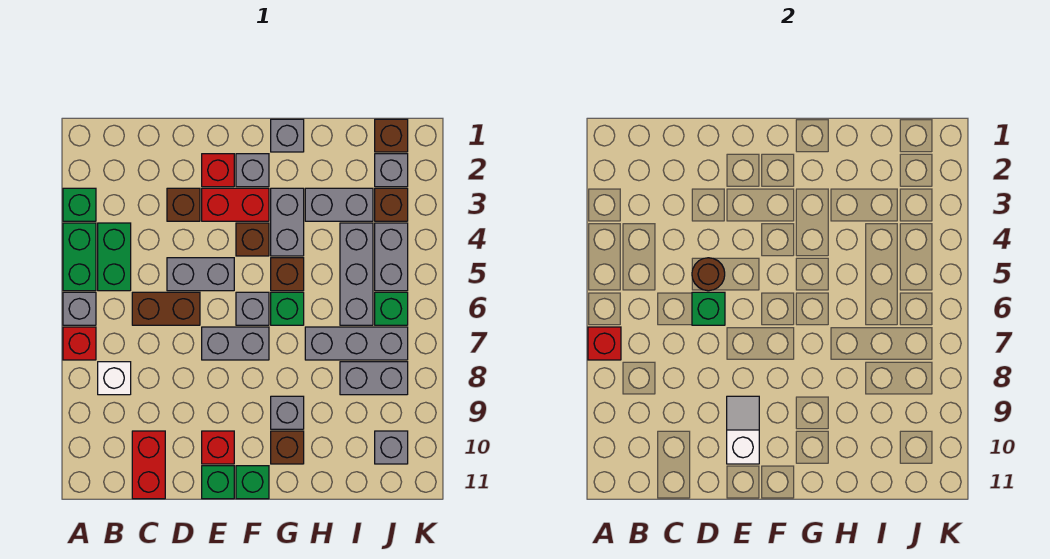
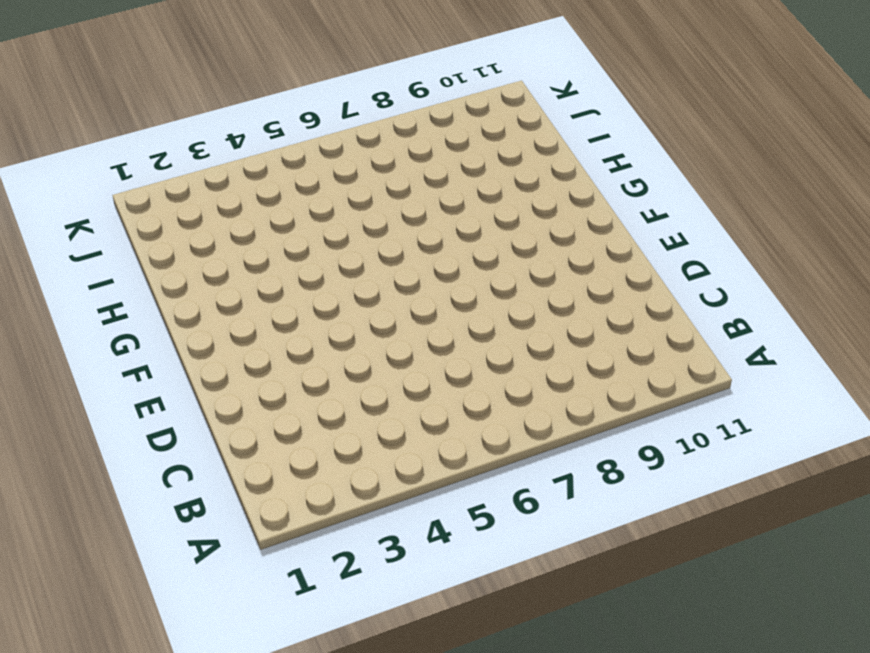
none -> green 1x1 brick [63,188,96,221]
none -> green 1x2 brick [63,223,96,291]
none -> grey 1x1 brick [63,292,96,325]
none -> red 1x1 brick [63,327,96,360]

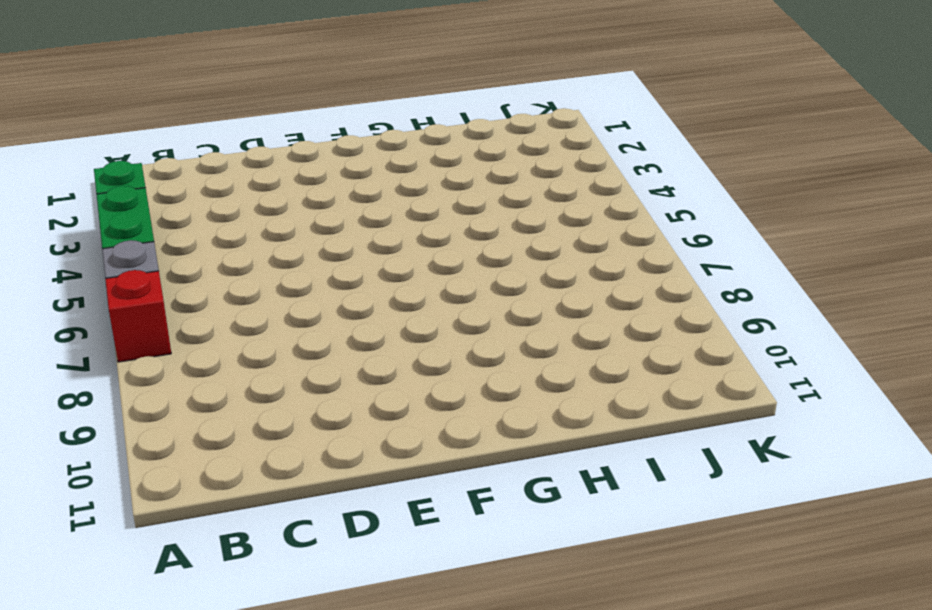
none -> green 1x2 brick [98,223,131,291]
none -> white 1x1 brick [98,362,131,395]
none -> brown 1x2 brick [132,292,200,325]
none -> red 1x2 brick [132,431,165,499]

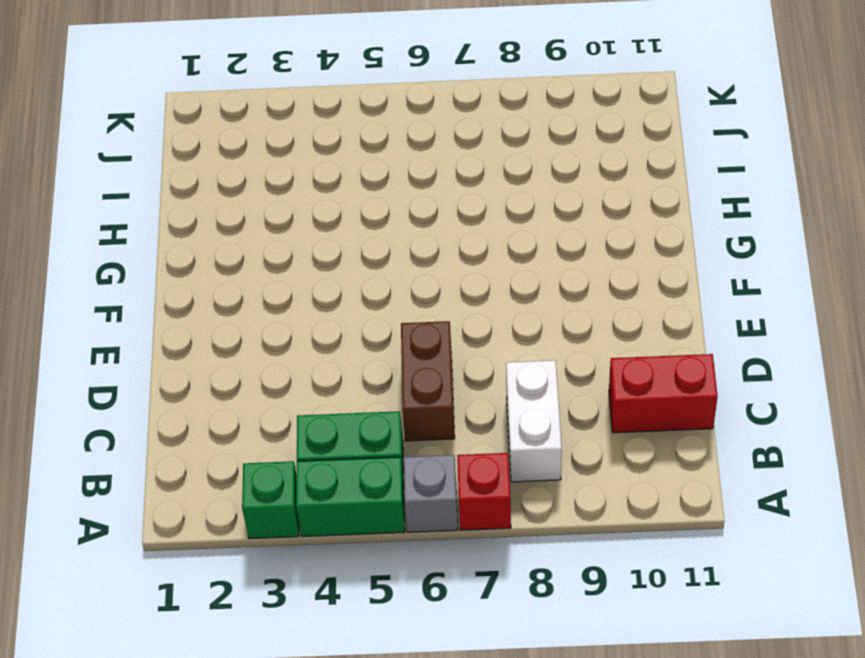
white 1x2 brick [506,360,562,482] -> white 1x1 brick [98,362,131,395]
none -> brown 1x1 brick [167,188,200,221]
none -> grey 1x2 brick [167,258,234,291]
none -> red 1x1 brick [202,154,234,187]
none -> red 1x2 brick [202,188,269,221]

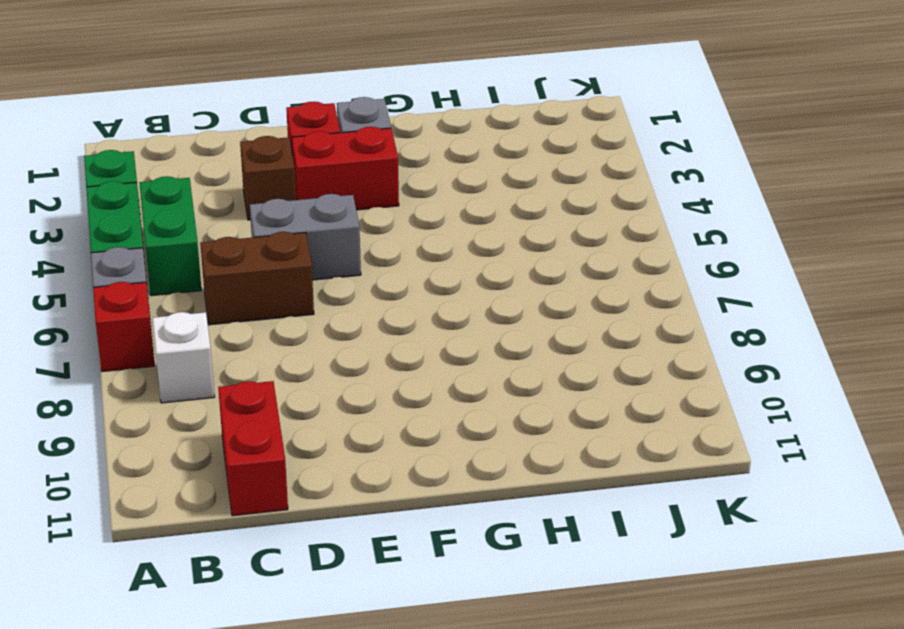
none -> grey 1x2 brick [202,327,269,360]
none -> red 1x1 brick [202,431,234,464]
none -> green 1x1 brick [202,466,234,499]
none -> brown 1x1 brick [236,223,269,256]

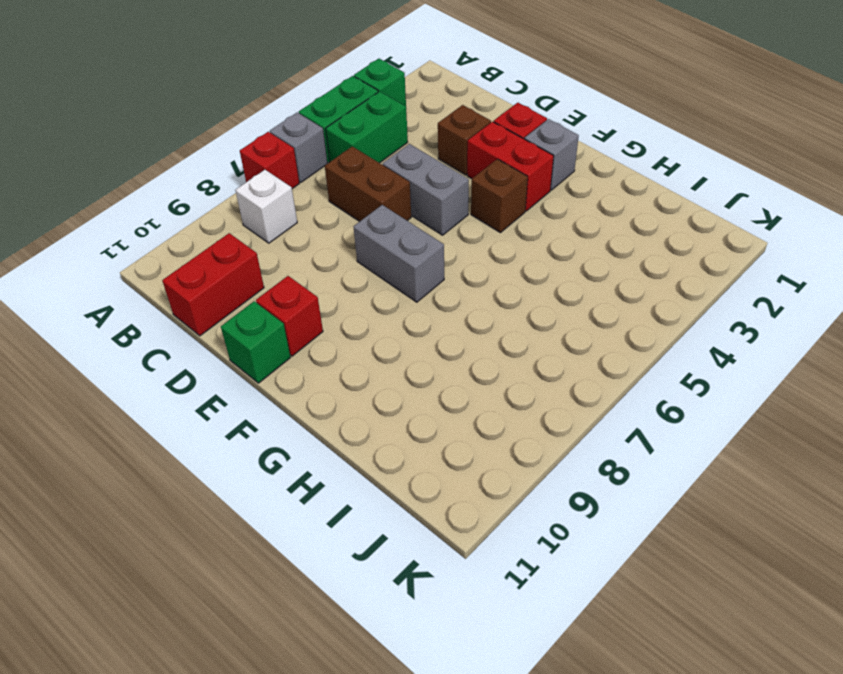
none -> grey 1x1 brick [236,292,269,325]
none -> green 1x1 brick [236,466,269,499]
none -> grey 1x1 brick [271,119,304,152]
none -> grey 1x2 brick [271,188,304,256]

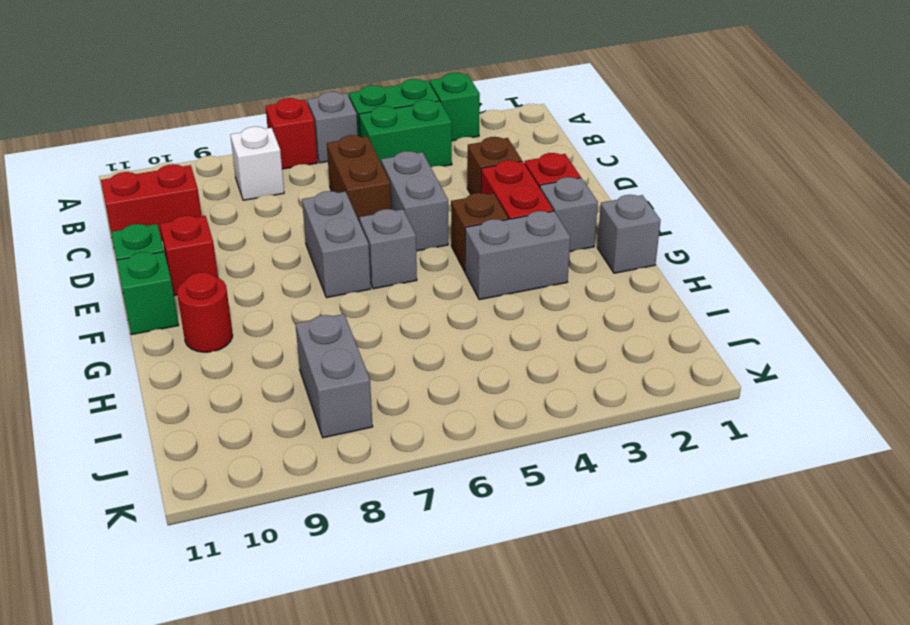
red 1x1 round brick [177,272,233,352] -> brown 1x1 brick [271,431,304,464]
none -> brown 1x1 brick [271,258,304,291]
none -> green 1x1 brick [271,292,304,325]
none -> grey 1x1 brick [271,396,304,429]
none -> grey 1x2 brick [305,188,373,221]

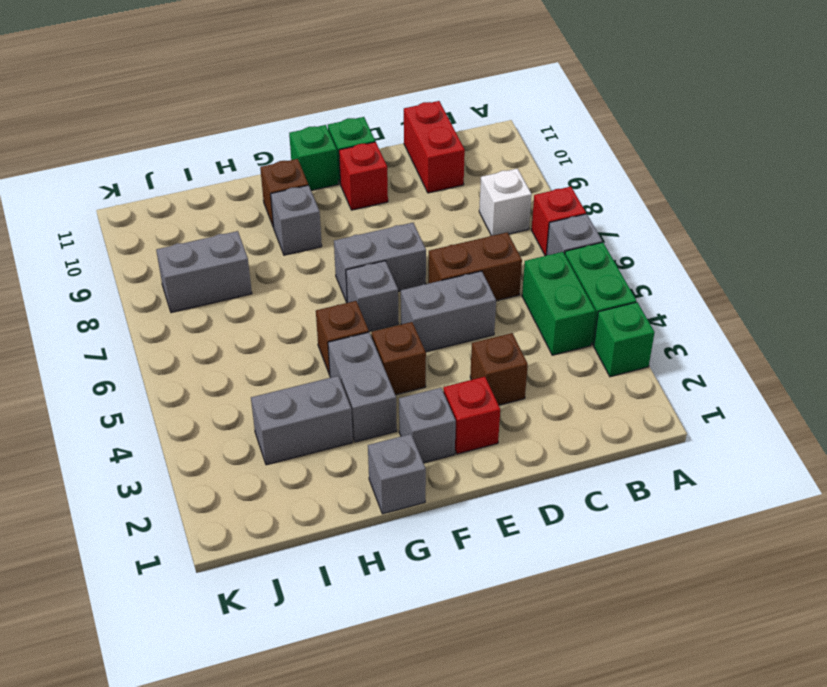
none -> red 1x2 brick [202,188,269,221]
none -> green 1x1 brick [271,292,304,325]
none -> grey 1x3 brick [305,327,408,360]
none -> grey 1x3 brick [340,223,373,325]

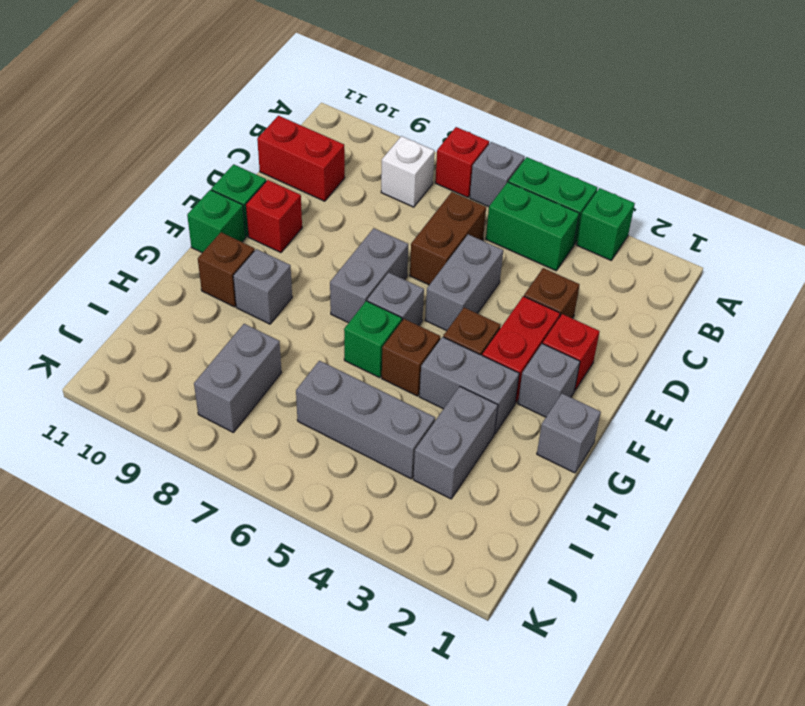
none -> grey 1x3 brick [305,327,408,360]
none -> brown 1x1 brick [375,119,408,152]
none -> grey 1x1 brick [375,154,408,187]
none -> brown 1x1 brick [375,188,408,221]

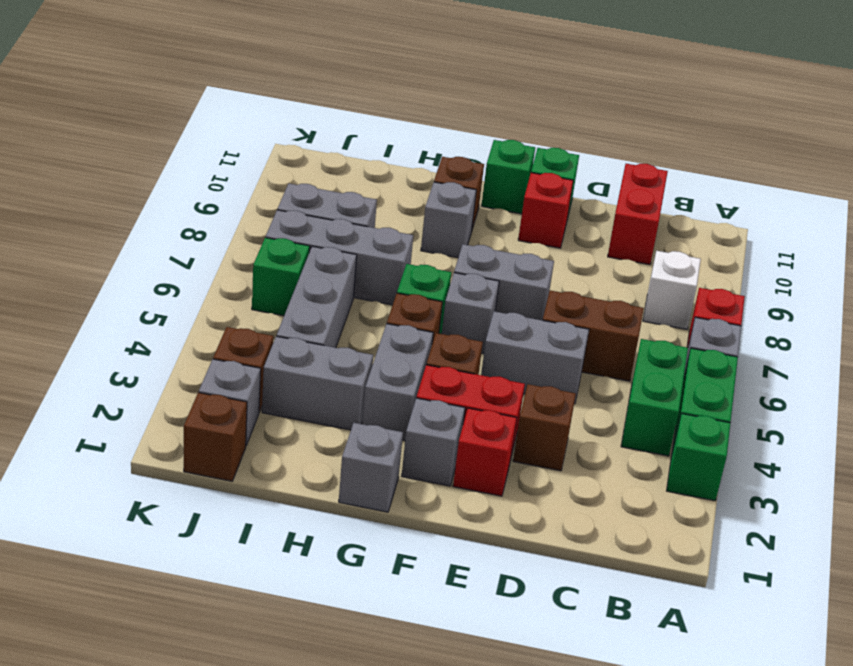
none -> grey 1x2 brick [375,223,408,291]
none -> grey 1x1 brick [375,431,408,464]
none -> red 1x1 brick [588,327,621,360]
none -> brown 1x1 round brick [692,258,725,291]

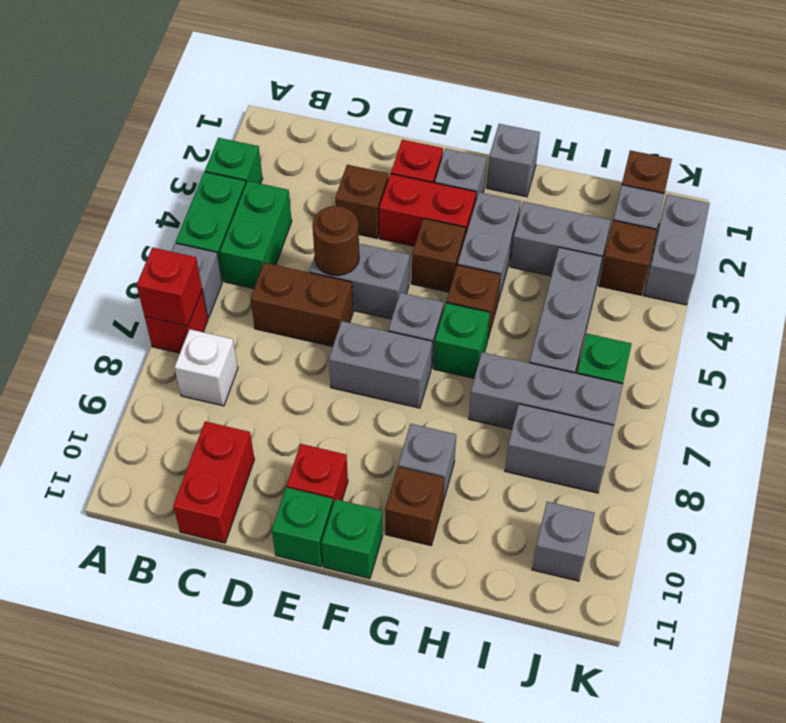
grey 1x2 brick [644,194,710,305] -> grey 1x2 brick moved to [375,223,408,291]
none -> green 1x1 brick [692,292,725,325]
none -> white 1x2 slope [727,396,759,464]

